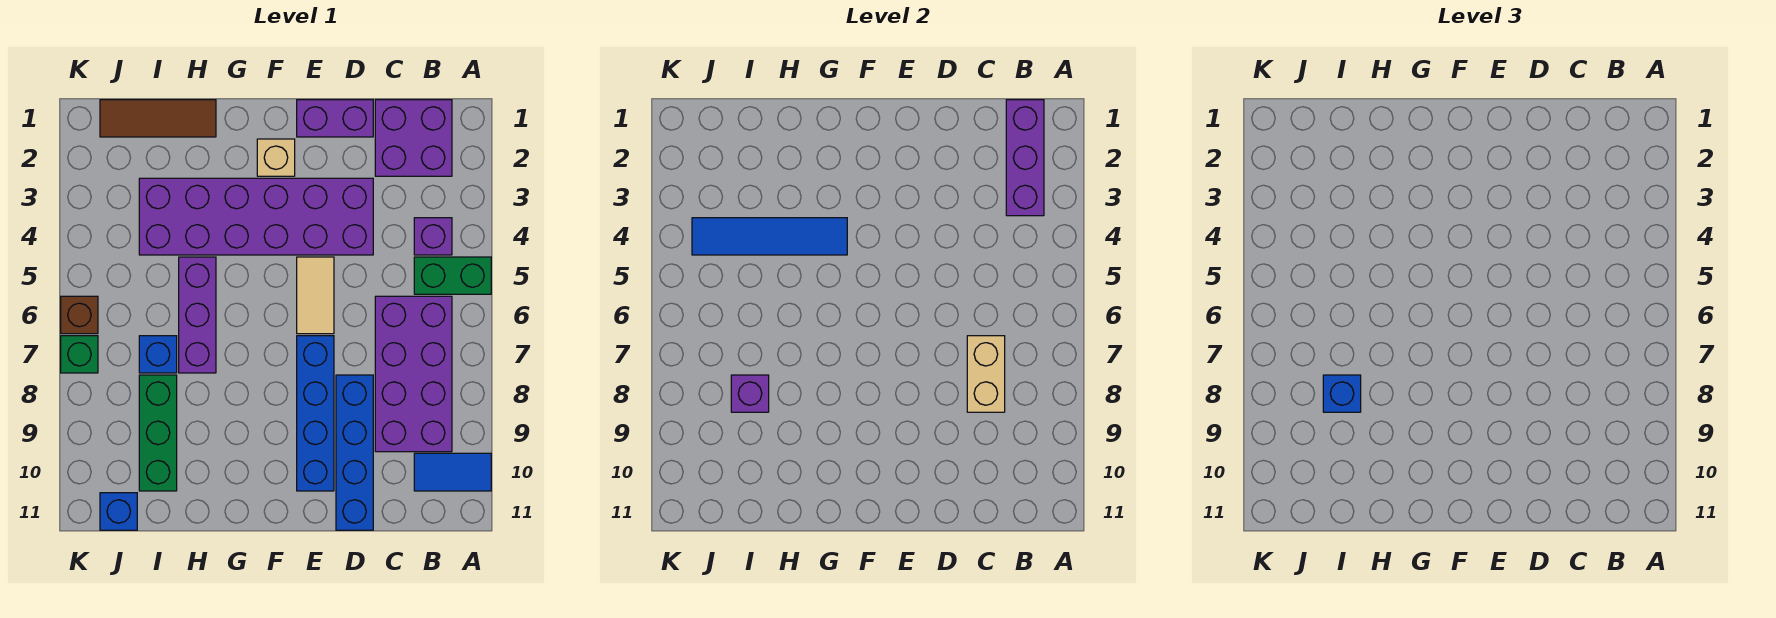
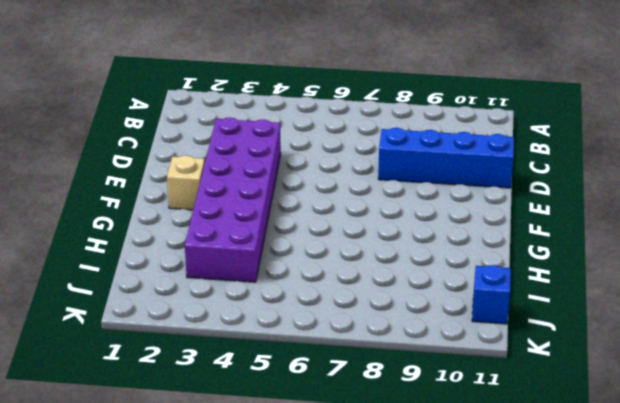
none -> green 1x2 brick [414,257,491,294]
none -> blue 1x2 tile [414,453,491,491]
none -> purple 2x2 brick [375,100,452,176]

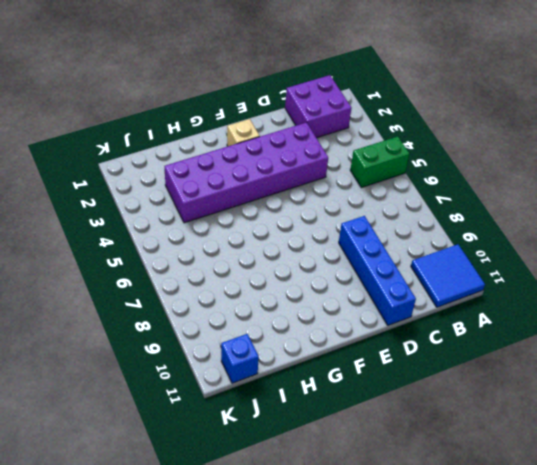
blue 2x2 tile [411,244,485,307] -> blue 1x2 tile [414,453,491,491]
none -> purple 1x1 brick [414,218,452,255]
none -> purple 2x4 brick [375,296,452,452]
none -> purple 1x2 brick [297,100,373,137]

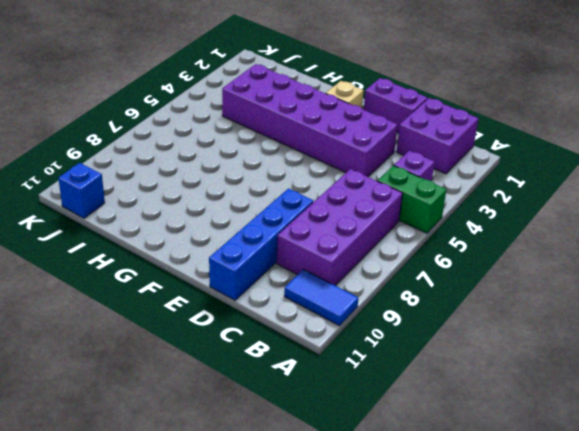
none -> tan 1x2 tile [297,257,334,334]
none -> blue 1x4 brick [297,336,334,491]
none -> brown 1x3 tile [100,100,216,137]

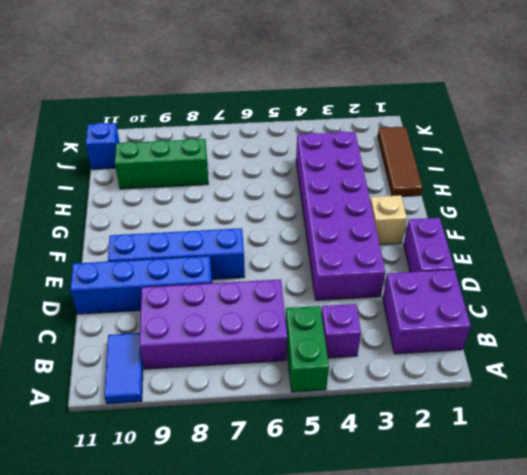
none -> tan 1x2 tile [297,257,334,334]
none -> purple 1x3 brick [179,257,216,373]
none -> blue 1x1 brick [139,336,177,373]

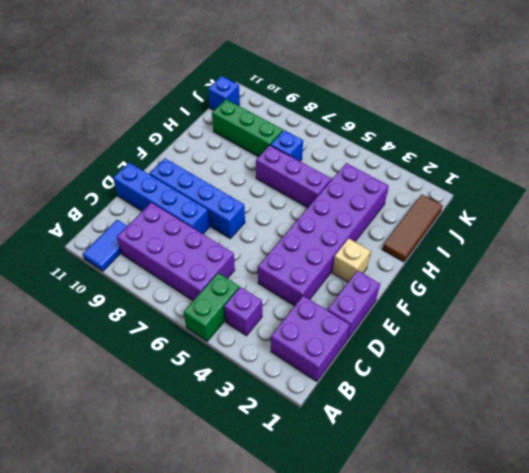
none -> tan 1x2 tile [297,257,334,334]
none -> brown 1x1 brick [61,296,98,334]
none -> green 1x1 brick [61,336,98,373]

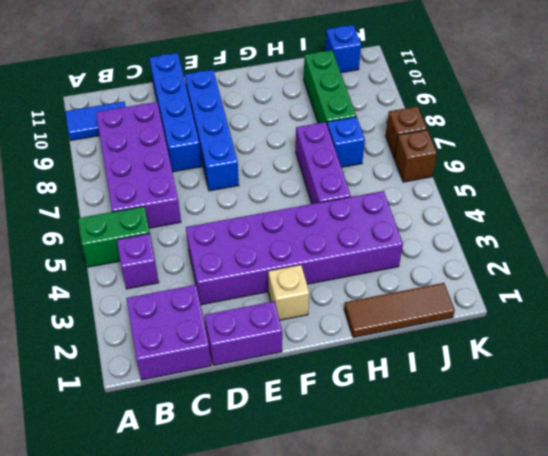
brown 1x1 brick [386,106,427,158] -> green 1x1 brick [61,336,98,373]
none -> tan 1x2 tile [297,257,334,334]
none -> purple 1x3 brick [1006,100,1044,216]
none -> tan 1x2 brick [967,336,1005,412]

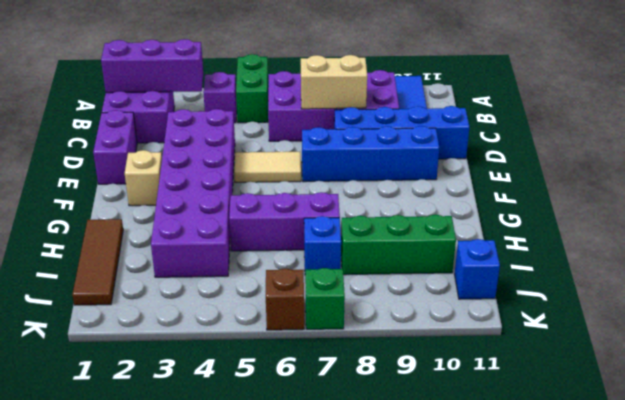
none -> blue 1x4 tile [692,218,847,255]
none -> purple 1x1 brick [731,375,769,412]
none -> blue 1x1 brick [1323,375,1361,412]

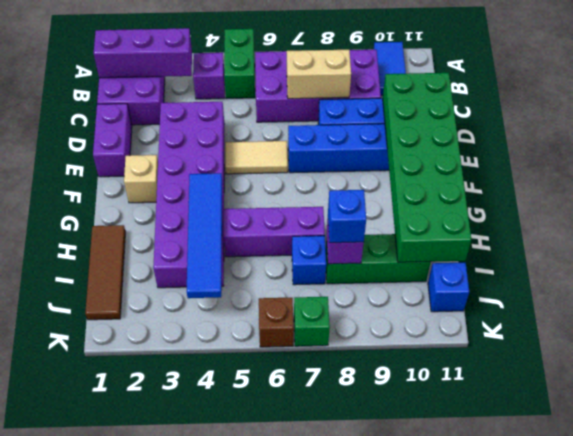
green 2x6 brick [383,73,471,262] -> none

